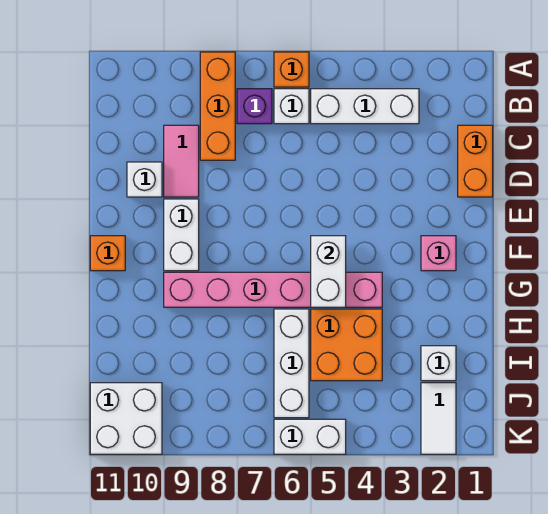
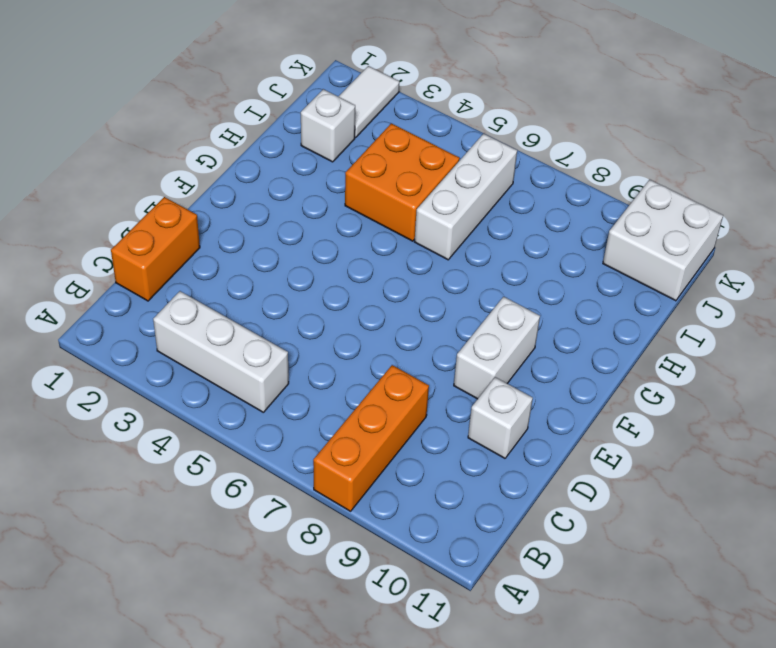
none -> orange 1x1 brick [274,52,309,87]
none -> white 1x1 brick [274,89,309,124]
none -> purple 1x1 brick [237,89,272,124]

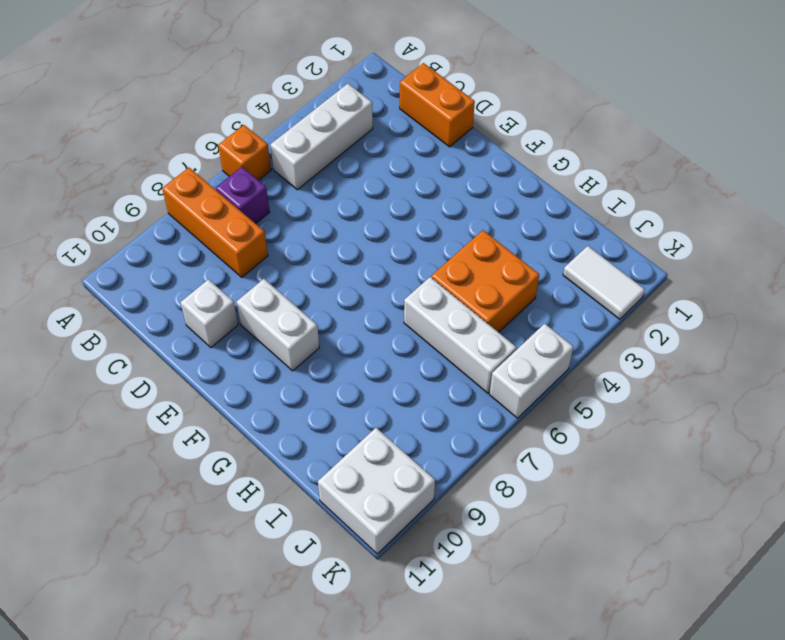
none -> white 1x1 brick [274,89,309,124]
none -> pink 1x2 tile [164,125,199,197]
none -> pink 1x1 brick [421,236,456,271]

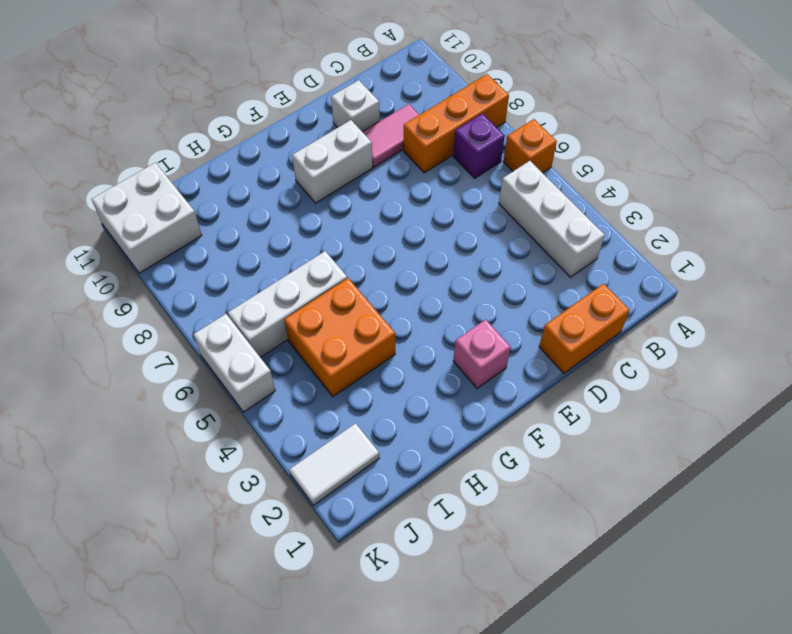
none -> white 1x1 brick [274,89,309,124]
none -> orange 1x1 brick [90,236,125,271]
none -> pink 1x6 brick [164,272,382,307]

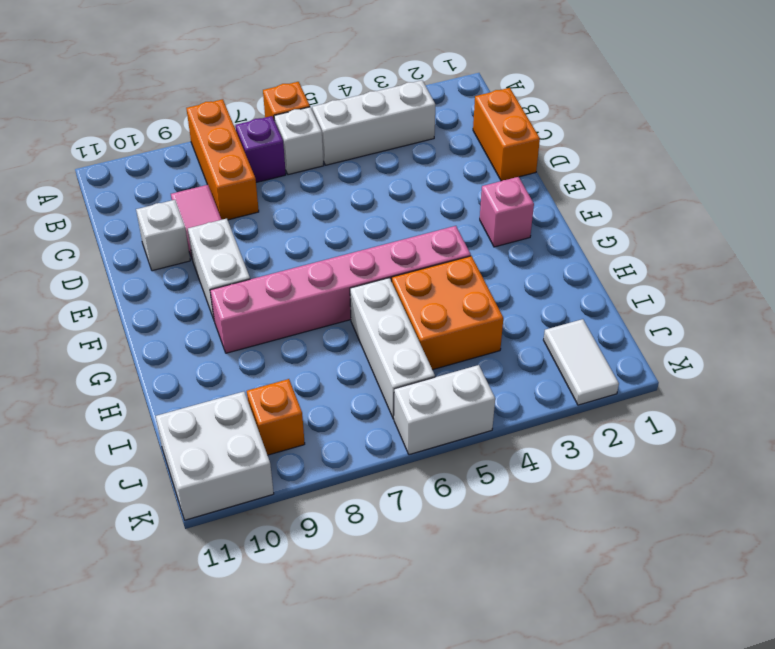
orange 1x1 brick [247,379,305,455] -> orange 1x1 brick moved to [90,236,125,271]
none -> white 1x1 brick [421,346,456,381]
none -> white 1x2 brick [311,236,346,307]

